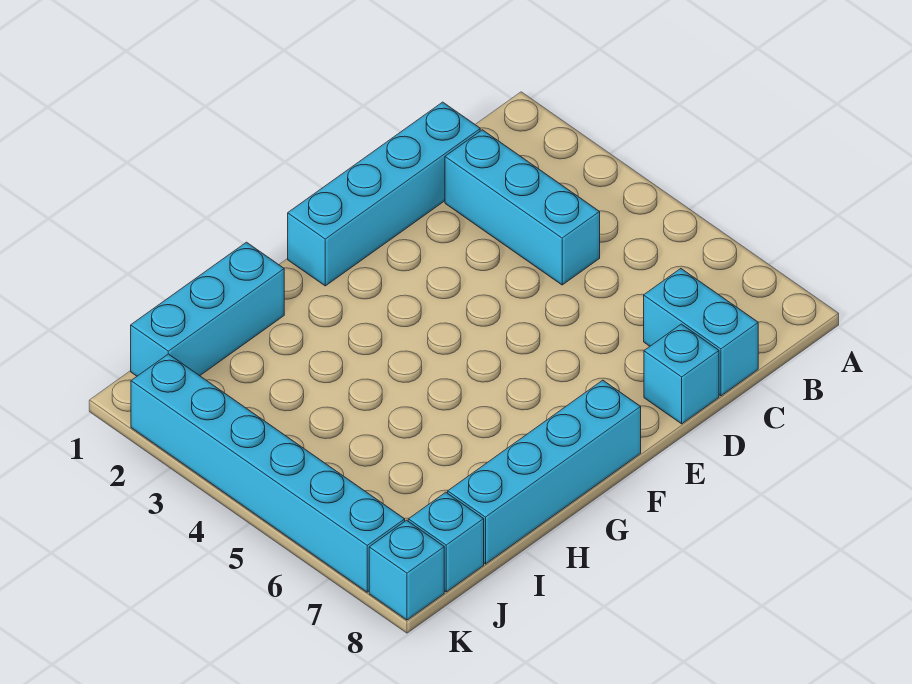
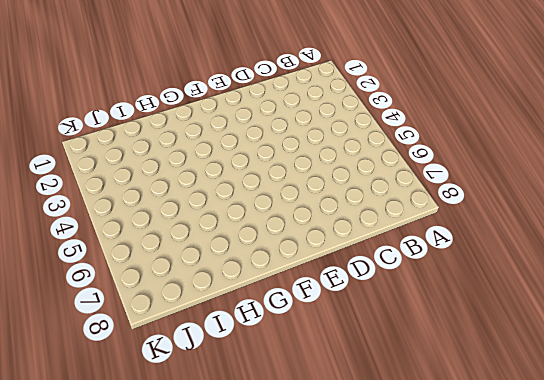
none -> cyan 1x4 brick [288,102,480,286]
none -> cyan 1x3 brick [445,130,600,285]

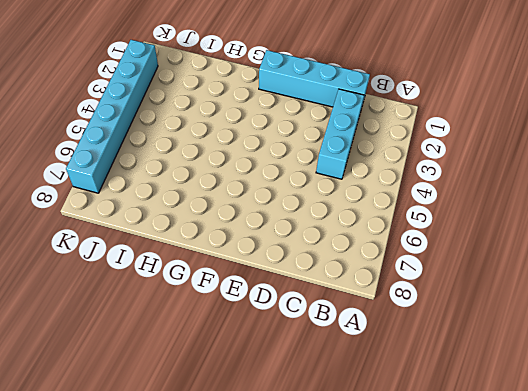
none -> cyan 1x2 brick [644,269,758,396]
none -> cyan 1x1 brick [644,324,719,424]

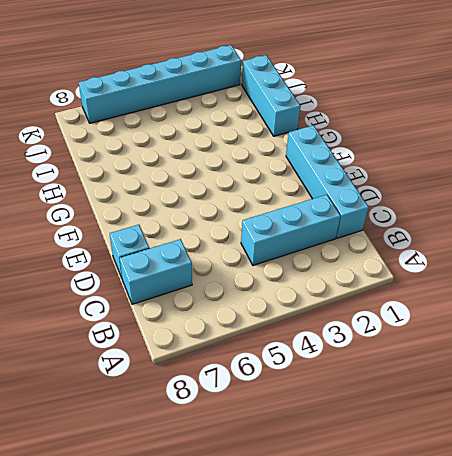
none -> cyan 1x4 brick [448,380,641,564]
none -> cyan 1x1 brick [408,492,484,592]

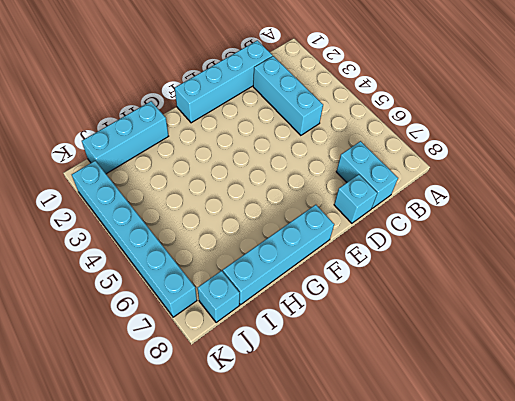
none -> cyan 1x1 brick [369,520,444,620]

